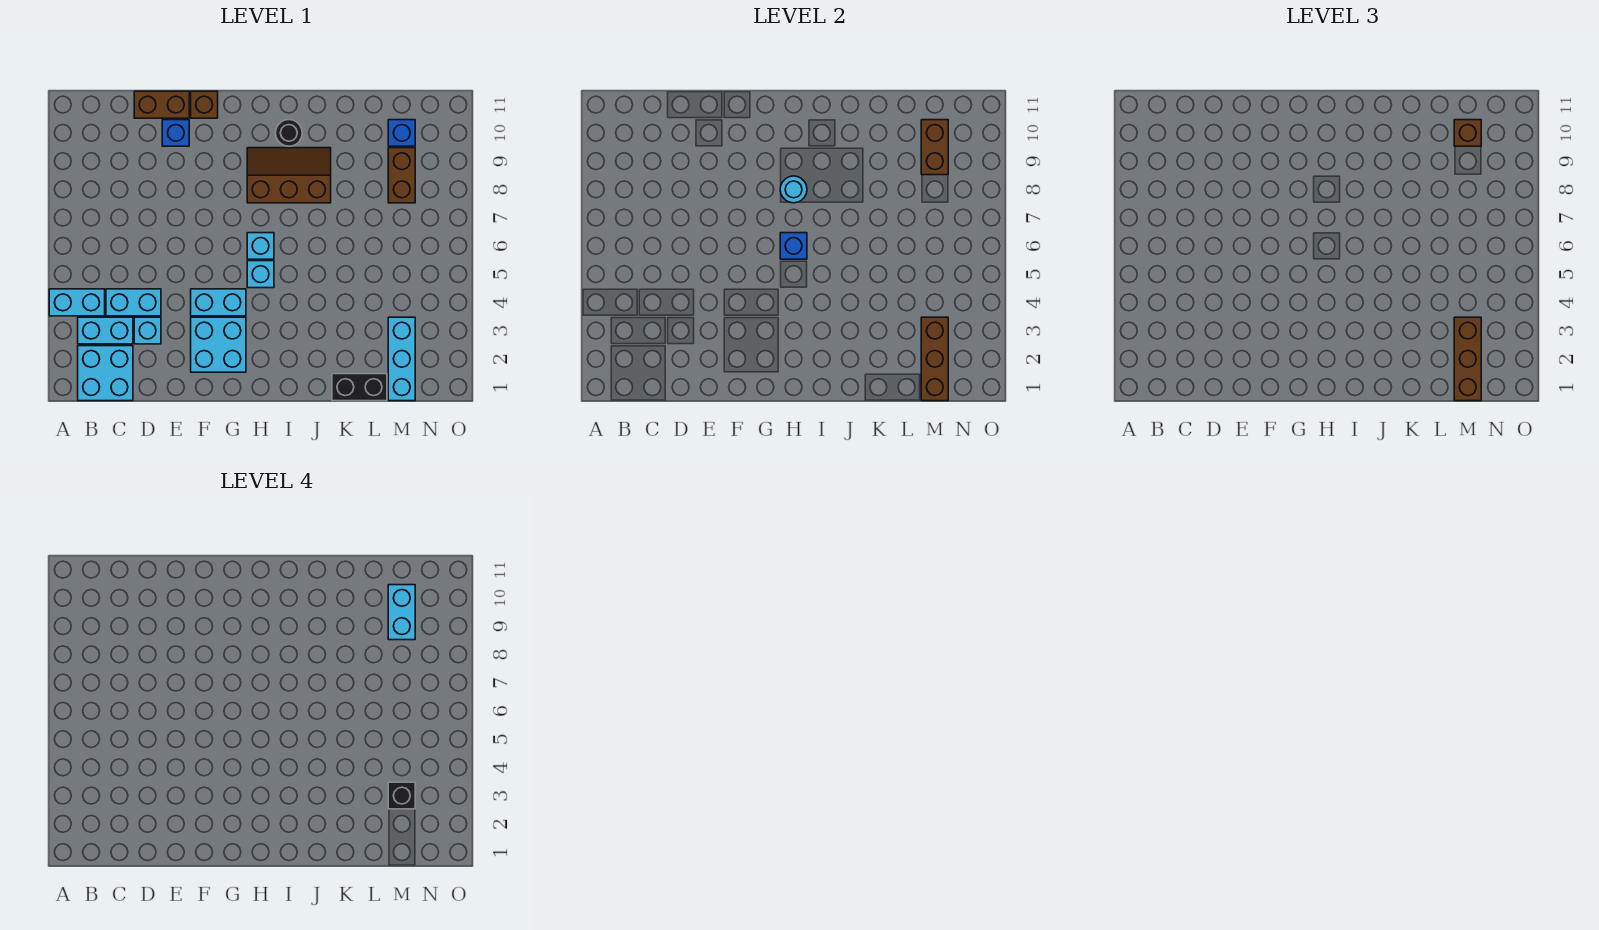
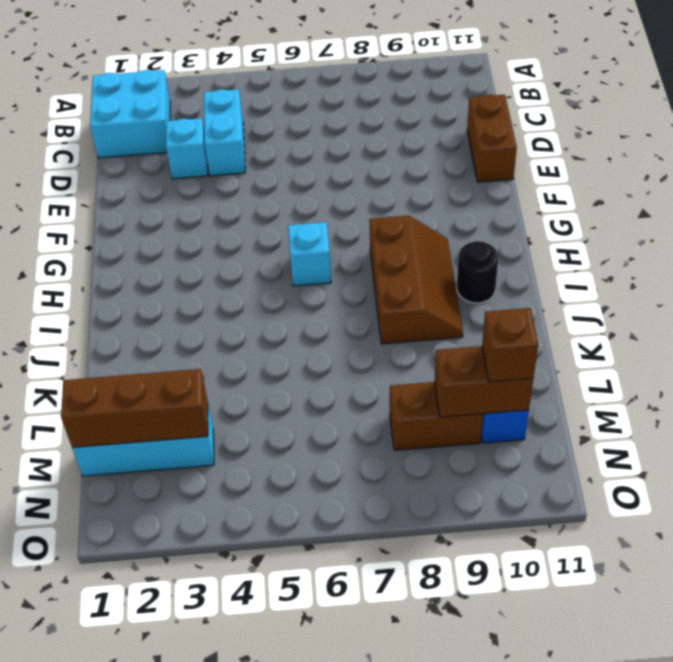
none -> cyan 1x2 brick [49,289,105,316]
none -> cyan 1x2 brick [78,317,133,344]
none -> blue 1x1 brick [162,120,189,146]

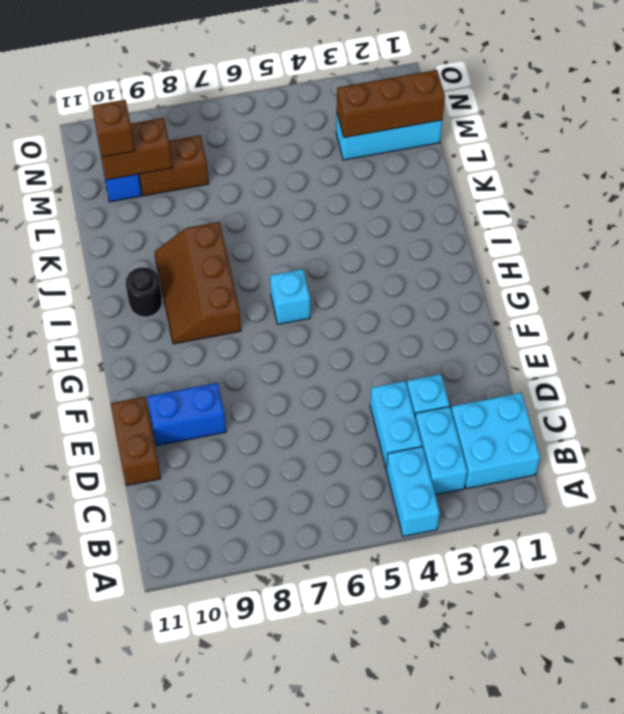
blue 1x2 brick [147,383,226,446] -> blue 1x1 brick [162,120,189,146]
none -> cyan 2x2 brick [191,317,246,372]
none -> cyan 1x2 brick [191,289,246,316]
none -> brown 1x1 brick [191,91,218,118]

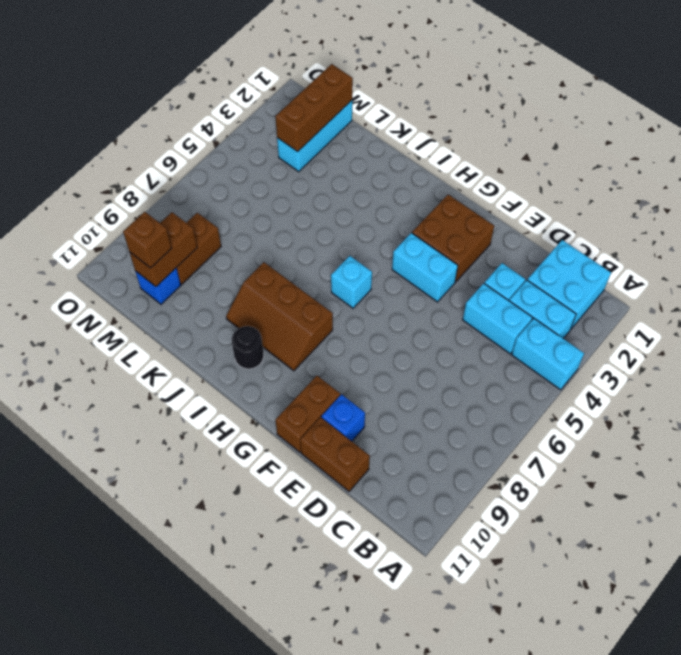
brown 2x2 brick [412,195,494,282] -> cyan 2x2 brick [191,317,246,372]
brown 1x2 brick [275,376,340,452] -> brown 1x1 brick [191,91,218,118]
none -> cyan 1x1 brick [247,261,274,288]
none -> black 1x2 brick [332,374,387,401]
none -> blue 1x1 brick [780,233,807,259]

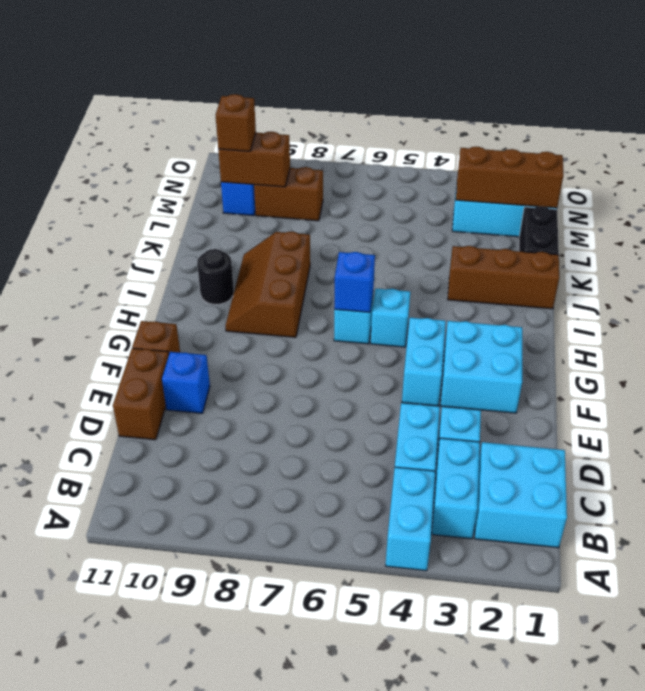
brown 1x3 brick [448,246,559,309] -> brown 1x3 brick moved to [1454,317,1481,401]
none -> cyan 1x1 round brick [780,176,807,203]
none -> black 1x1 brick [388,782,415,809]
none -> cyan 1x2 brick [388,585,415,640]

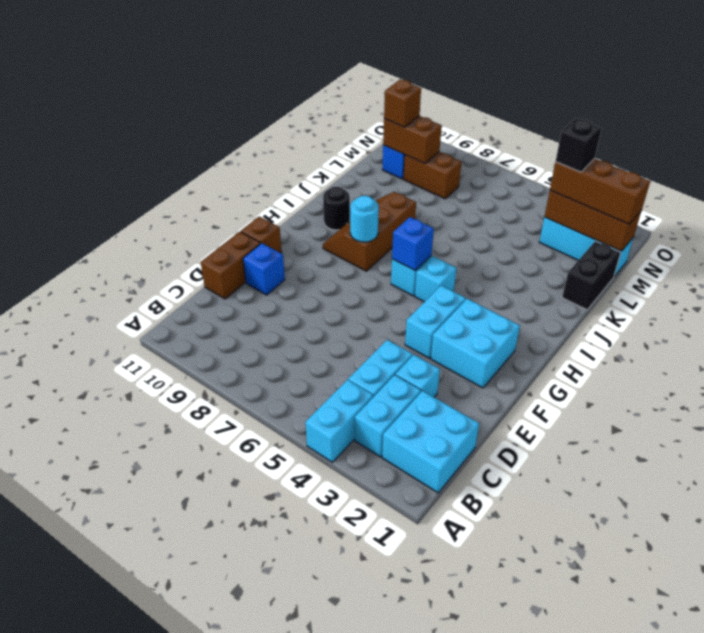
none -> cyan 1x2 brick [388,585,415,640]

